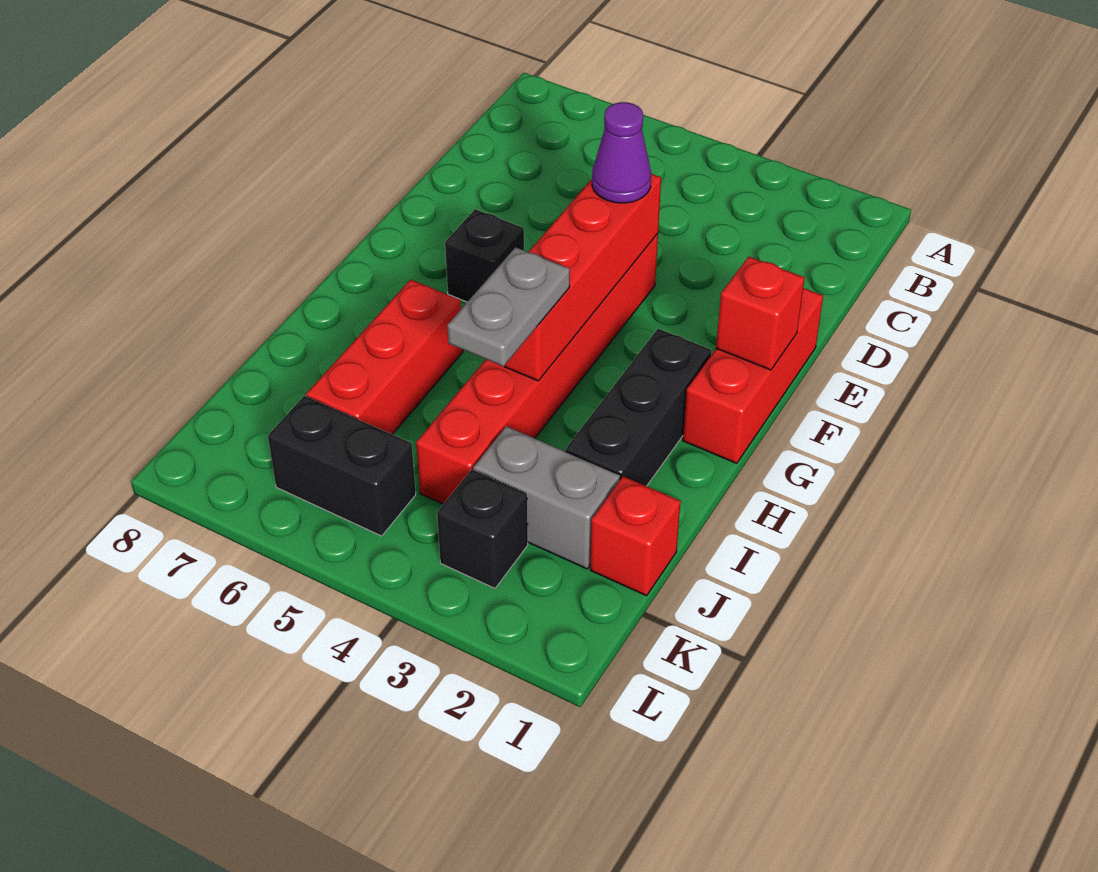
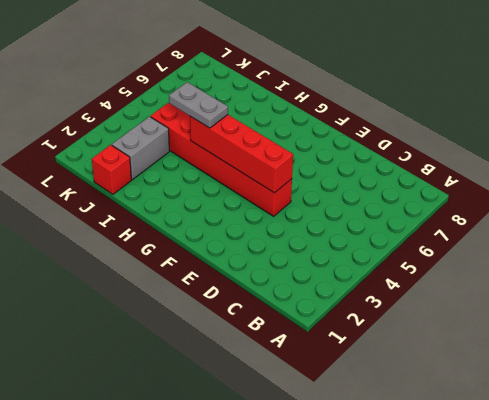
none -> red 1x3 brick [683,288,823,463]
none -> black 1x1 brick [445,209,524,302]
none -> black 1x3 brick [565,329,712,486]

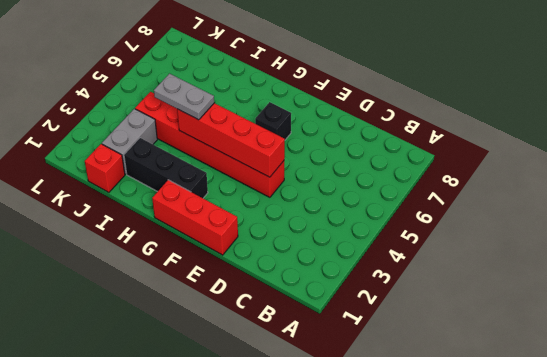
none -> red 1x3 brick [306,280,463,434]
none -> black 1x1 brick [437,469,528,588]
none -> black 1x2 brick [268,396,416,536]

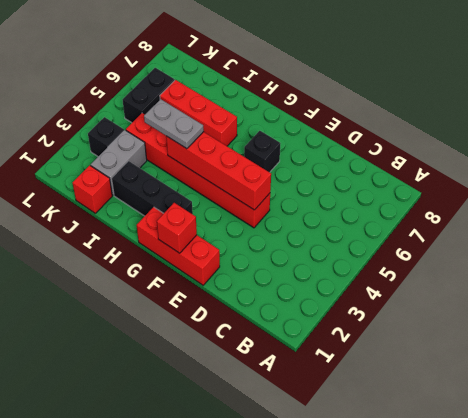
none -> purple 1x1 cone [592,102,651,203]

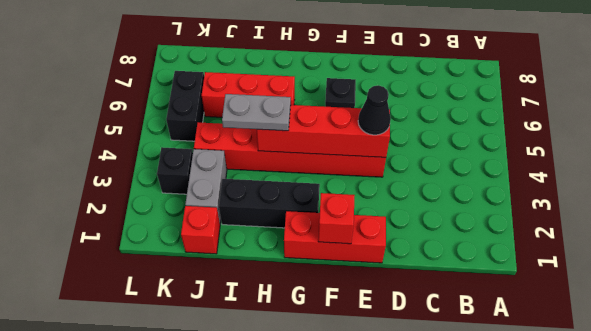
black 1x1 cone [358,85,391,135] -> purple 1x1 cone [592,102,651,203]

